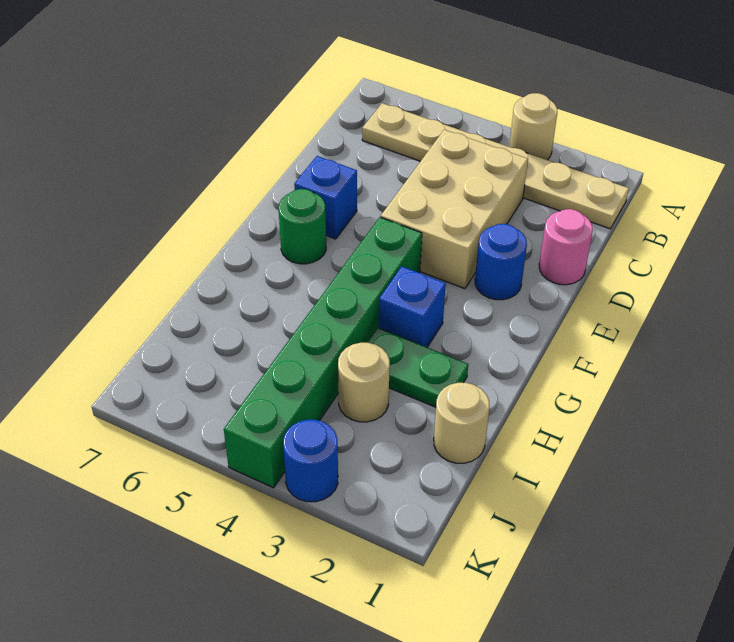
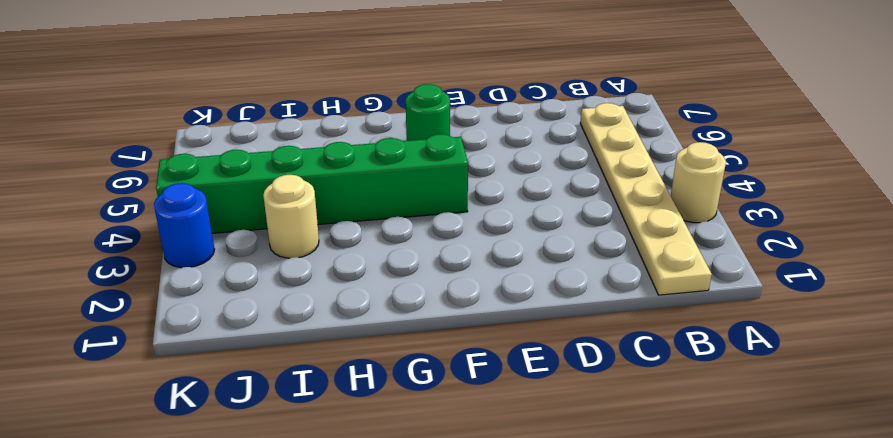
none -> tan 2x3 brick [381,130,528,289]
none -> pink 1x1 round brick [539,209,593,285]
none -> blue 1x1 round brick [475,224,527,300]

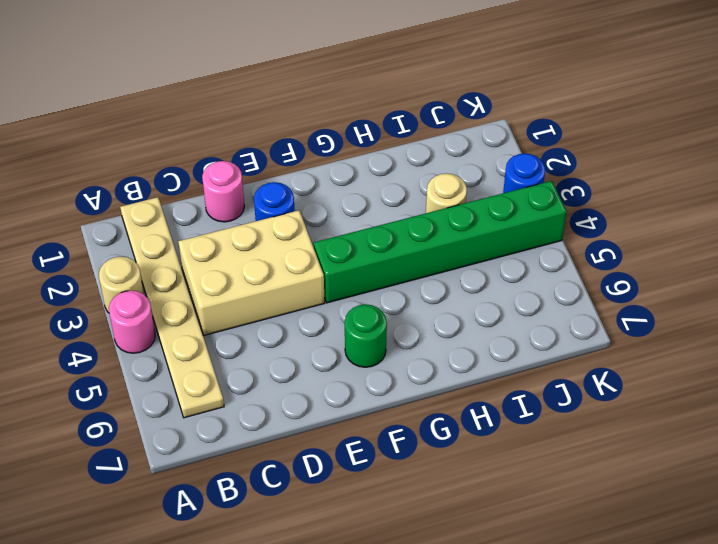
pink 1x1 round brick [109,291,155,353] -> none
none -> blue 1x1 brick [294,156,357,239]
none -> blue 1x1 brick [379,266,446,347]
none -> green 1x2 plate [367,328,468,407]

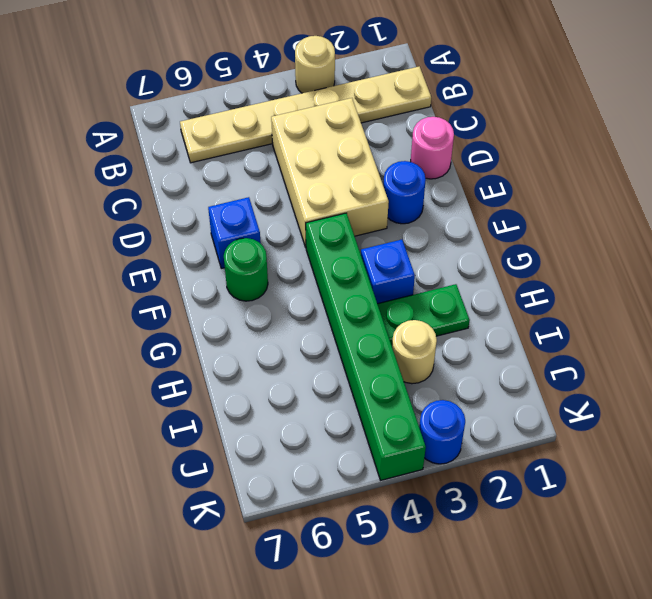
none -> tan 1x1 round brick [434,383,490,463]

